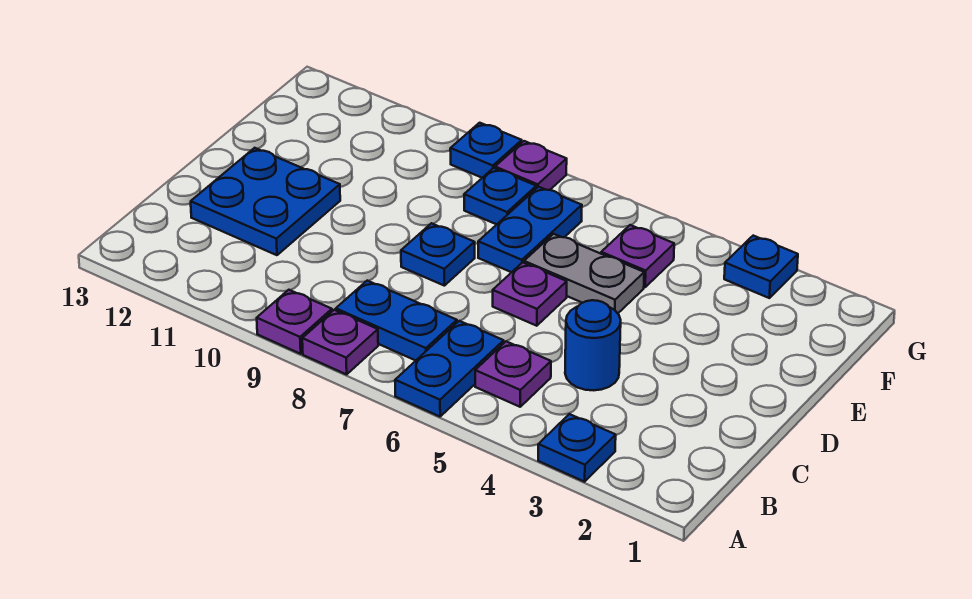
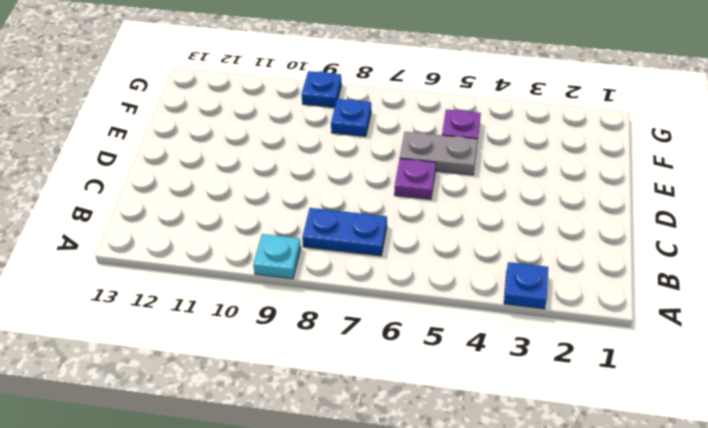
cyan 1x1 plate [253,234,301,279] -> purple 1x1 plate [257,290,332,354]
none -> blue 1x2 plate [395,321,504,417]
none -> purple 1x1 plate [302,310,378,374]
none -> purple 1x1 plate [475,341,551,407]

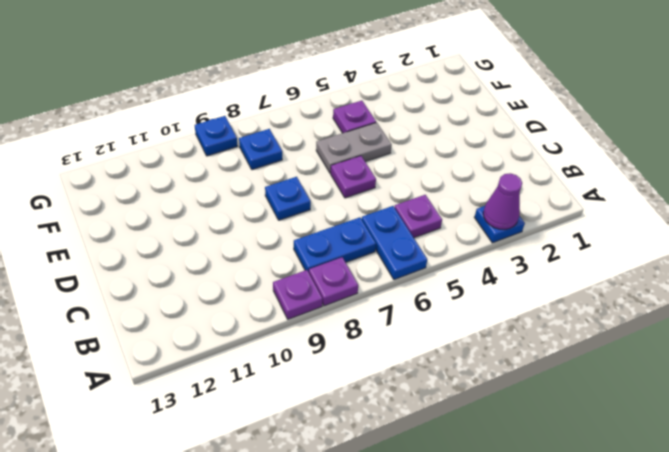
purple 1x1 cone [483,173,522,229] -> none
none -> blue 1x1 round brick [565,300,621,390]
none -> blue 2x2 plate [191,148,340,255]
none -> blue 1x2 plate [478,187,582,272]

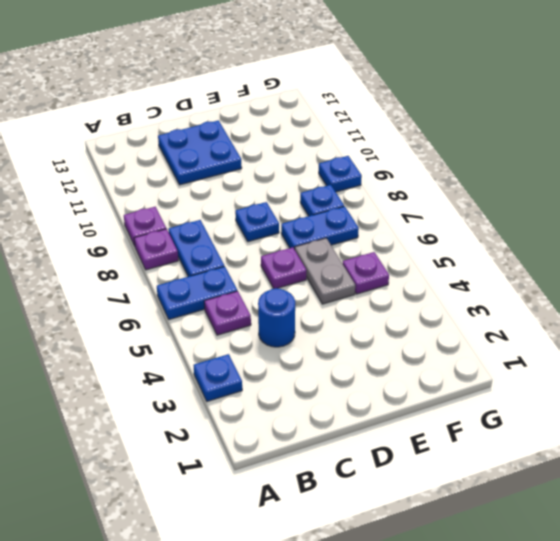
none -> blue 1x1 plate [724,236,798,298]
none -> purple 1x1 plate [495,141,567,190]

